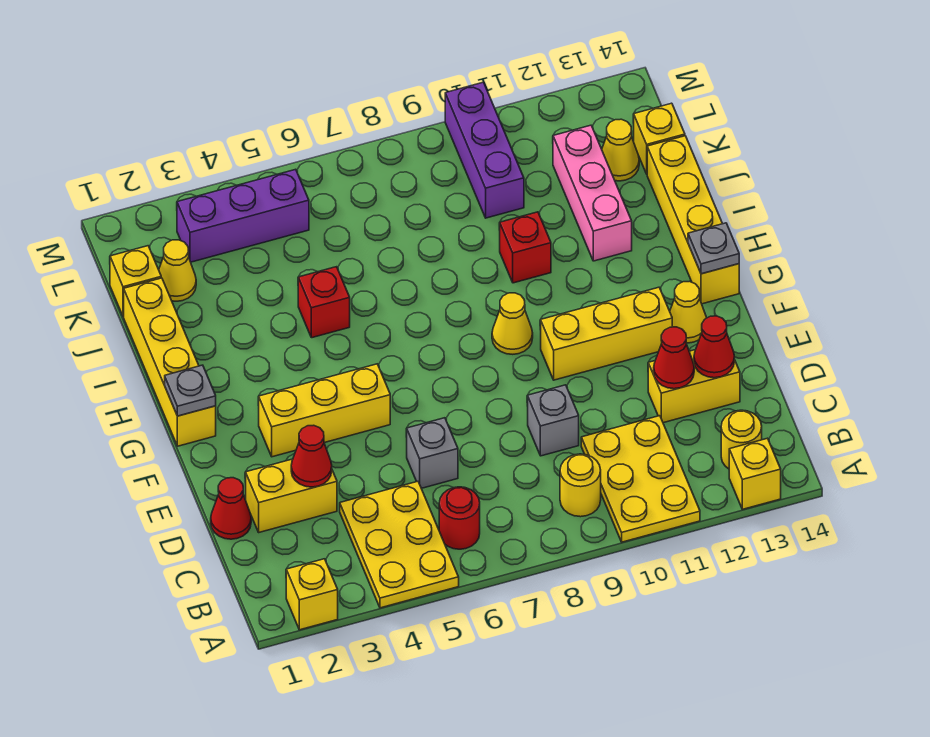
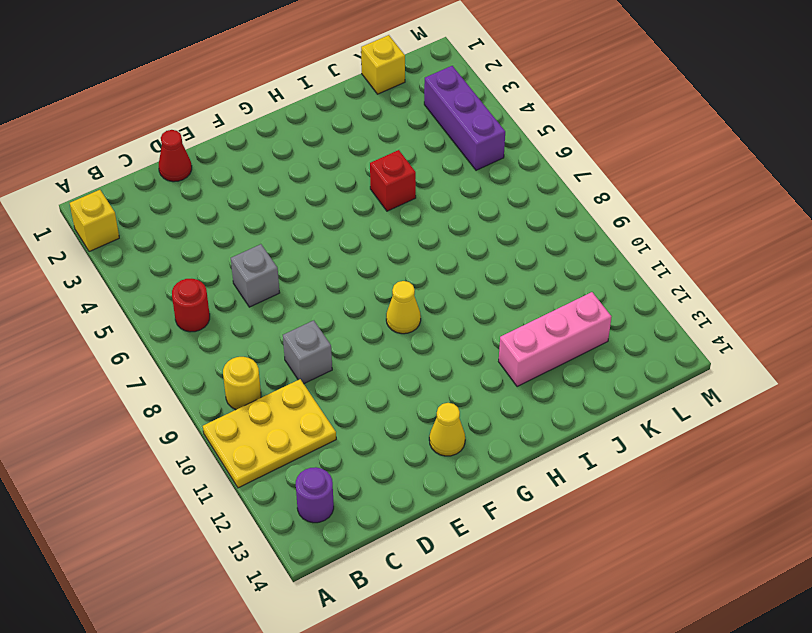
purple 1x1 round brick [296,467,334,523] -> yellow 1x1 round brick [721,410,762,469]
none -> yellow 2x3 plate [340,481,459,608]
none -> yellow 1x1 brick [729,438,781,509]
none -> yellow 1x2 brick [246,459,337,532]
none -> yellow 1x2 brick [648,350,740,423]

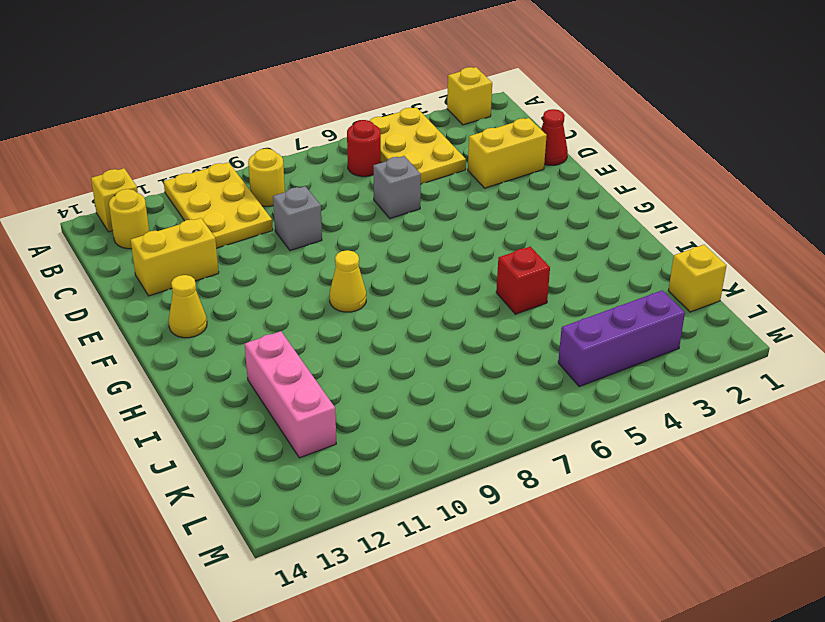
none -> yellow 1x3 brick [258,364,390,457]
none -> yellow 1x3 brick [541,287,672,380]
none -> yellow 1x4 brick [124,278,216,446]
none -> yellow 1x4 brick [647,136,739,304]

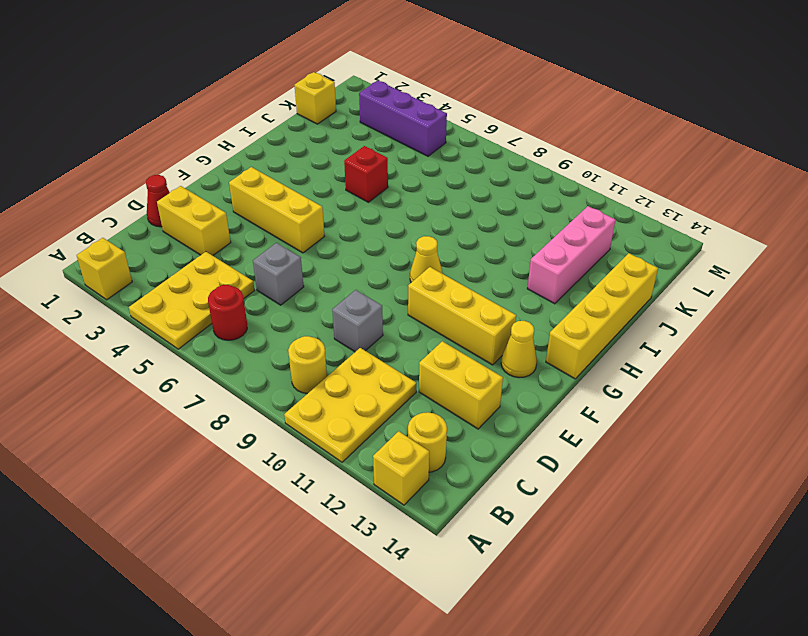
none -> yellow 1x4 brick [124,278,216,446]
none -> red 1x1 brick [499,212,551,283]
none -> yellow 1x1 cone [159,240,196,301]
none -> purple 1x3 brick [445,82,524,218]

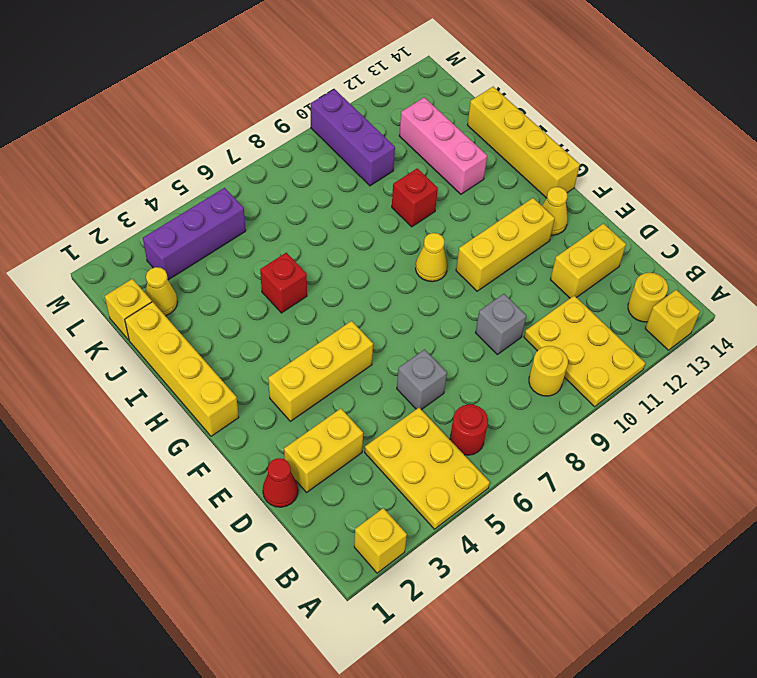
none -> yellow 1x1 cone [602,119,639,181]
none -> yellow 1x1 brick [634,103,685,174]
none -> red 1x1 cone [291,425,332,487]
none -> red 1x1 cone [654,327,694,389]

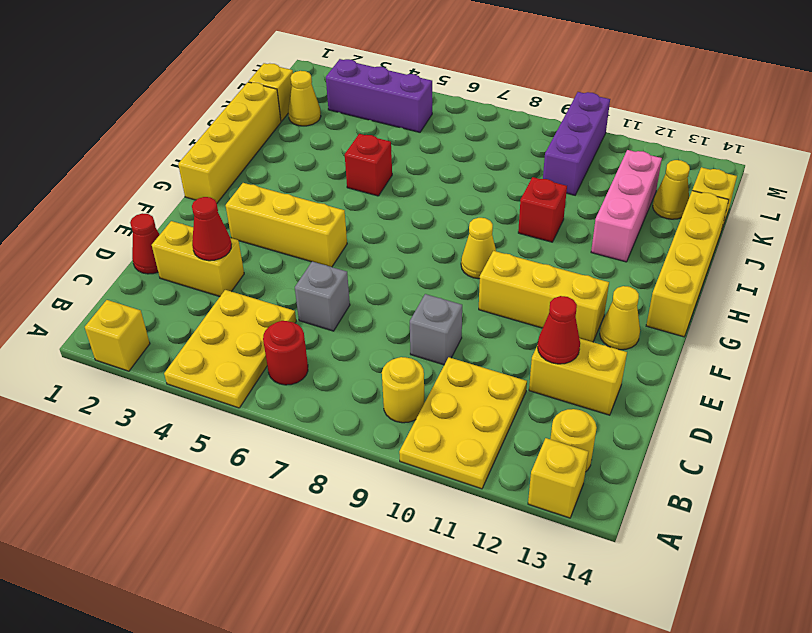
none -> red 1x1 cone [694,316,734,378]
none -> grey 1x1 plate [165,365,216,416]
none -> grey 1x1 plate [688,223,739,274]

